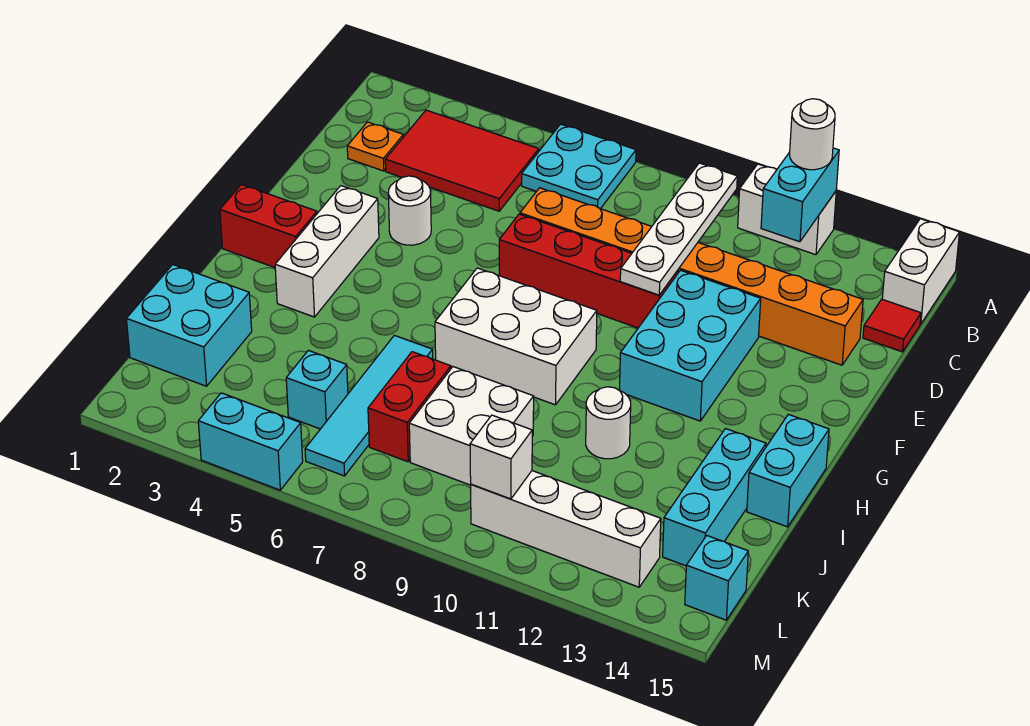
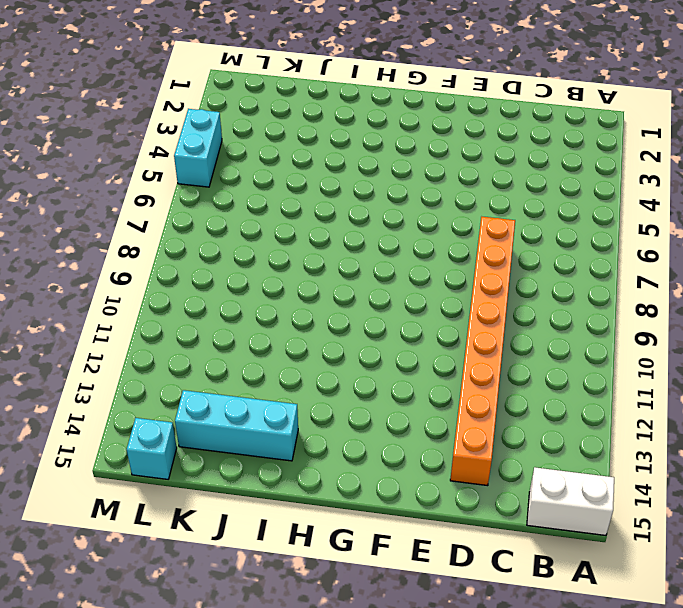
none -> cyan 2x2 plate [522,124,636,209]
none -> white 1x2 brick [738,164,836,255]
none -> red 2x3 tile [385,110,539,211]

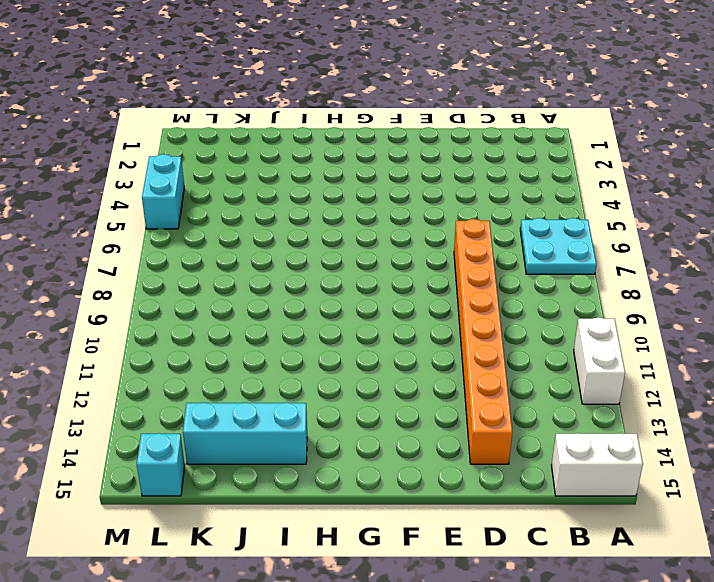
none -> red 2x3 tile [385,110,539,211]
none -> orange 1x1 plate [347,122,403,171]
none -> red 1x1 tile [863,299,921,352]

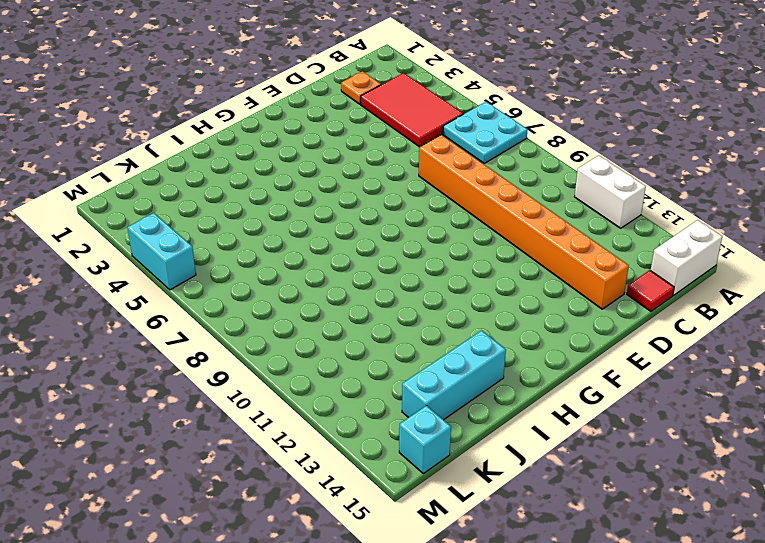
none -> white 1x1 round brick [388,176,431,245]
none -> red 1x4 brick [499,214,678,328]
none -> cyan 2x3 brick [620,270,761,421]

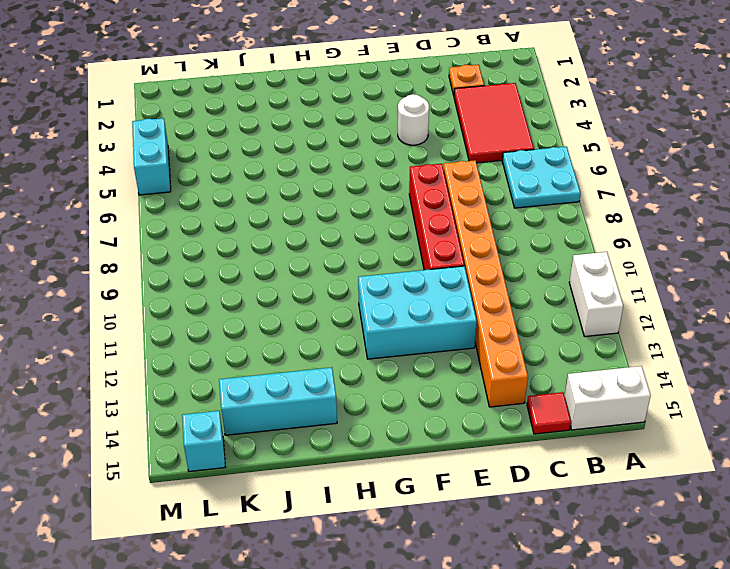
none -> white 1x3 brick [275,186,379,317]
none -> red 1x2 brick [220,185,317,267]
none -> white 2x3 brick [435,268,597,405]

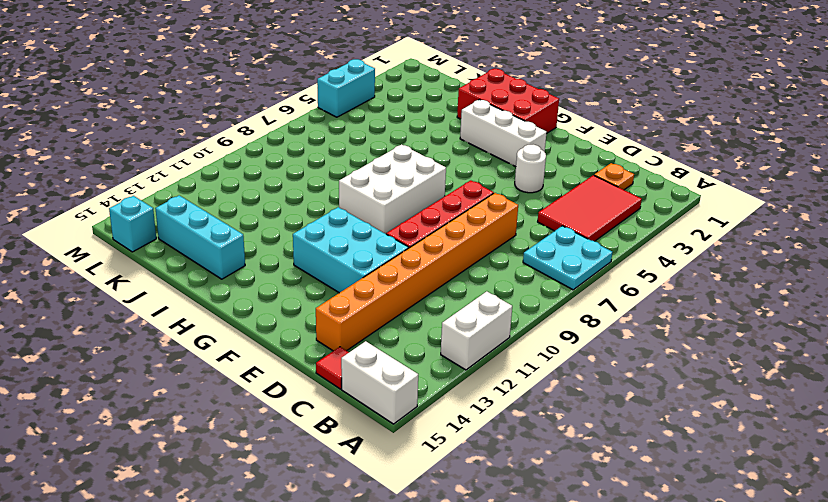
red 2x3 brick [457,69,559,134] -> red 1x2 brick [220,185,317,267]
none -> cyan 1x2 brick [747,414,829,527]
none -> cyan 1x4 tile [305,335,433,476]
none -> white 1x1 round brick [586,387,631,459]

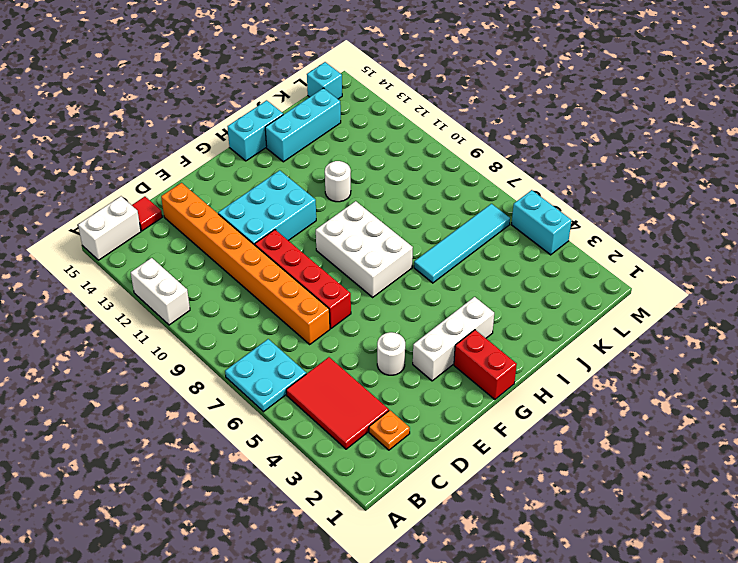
none -> cyan 2x2 brick [126,265,252,386]
none -> red 1x2 brick [368,352,451,462]
none -> white 2x2 brick [409,367,534,485]

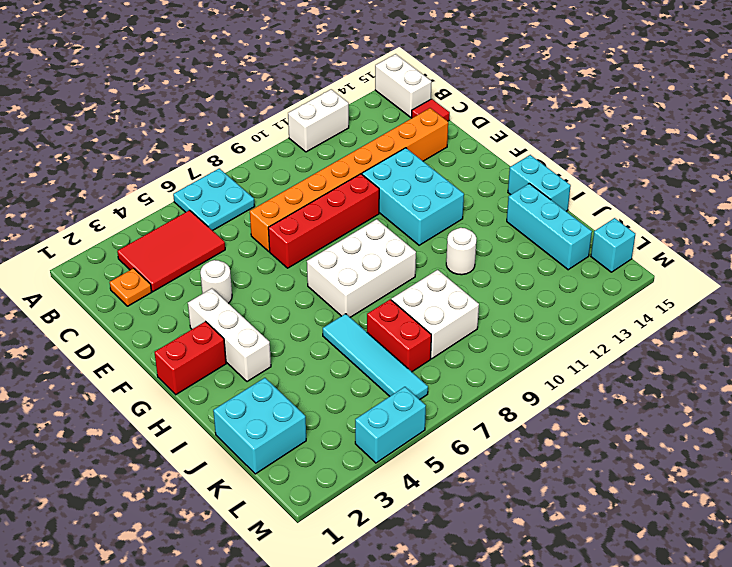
none -> cyan 1x1 brick [286,350,348,429]
none -> white 1x4 brick [471,471,661,587]
none -> cyan 1x2 brick [761,148,839,242]

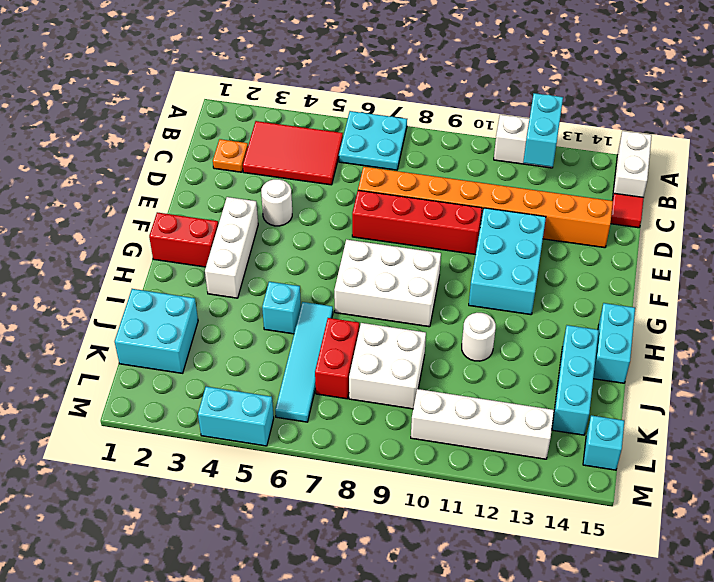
cyan 1x1 brick [262,282,301,334] -> cyan 1x1 brick moved to [286,350,348,429]
none -> white 1x4 plate [620,163,737,295]
none -> white 1x1 brick [470,415,532,499]
none -> white 1x1 round brick [790,99,835,170]

